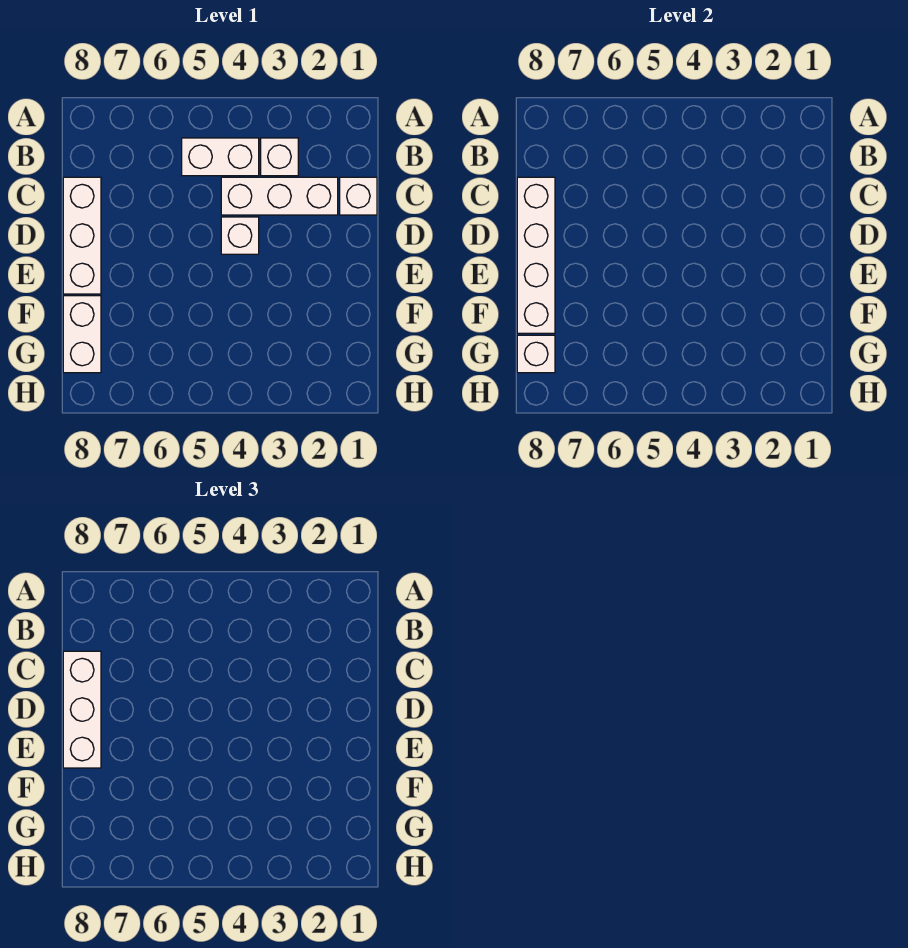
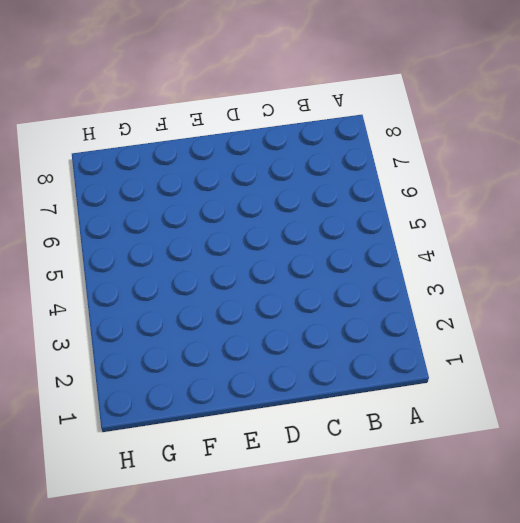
none -> white 1x1 brick [261,138,298,176]
none -> white 1x2 brick [182,138,259,176]

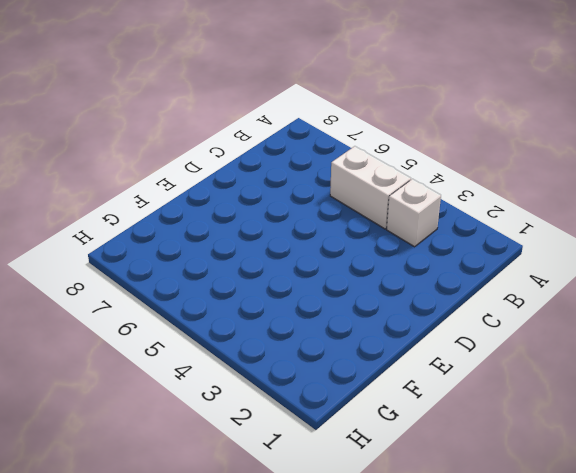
none -> white 1x1 brick [340,177,377,215]
none -> white 1x3 brick [221,177,338,215]

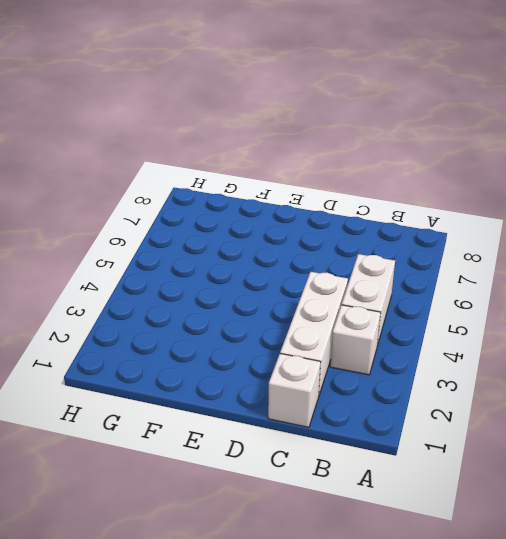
none -> white 1x3 brick [63,177,101,294]
none -> white 1x1 brick [221,217,259,254]

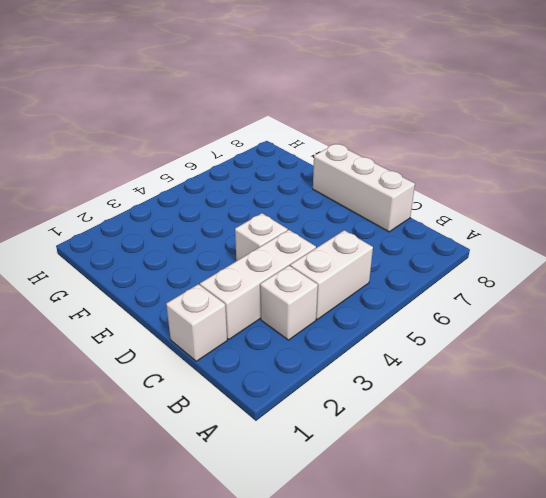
none -> white 1x2 brick [63,296,101,373]
none -> white 1x4 brick [517,177,555,333]

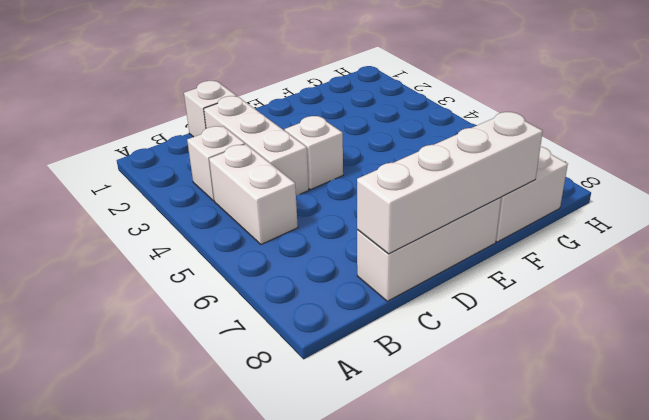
none -> white 1x1 brick [517,335,555,373]
none -> white 1x3 brick [63,651,101,768]

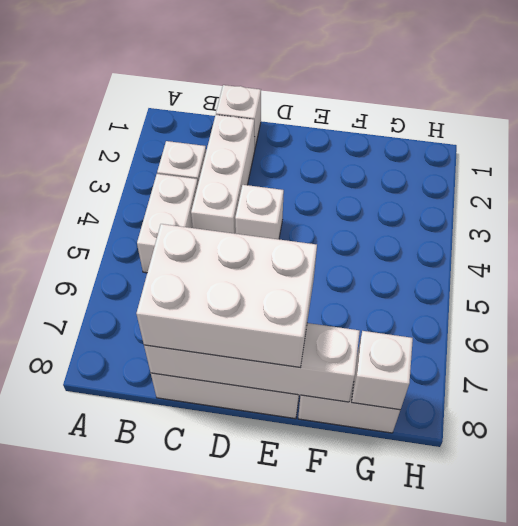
white 2x3 brick [136,224,317,367] -> white 1x3 brick [63,651,101,768]

